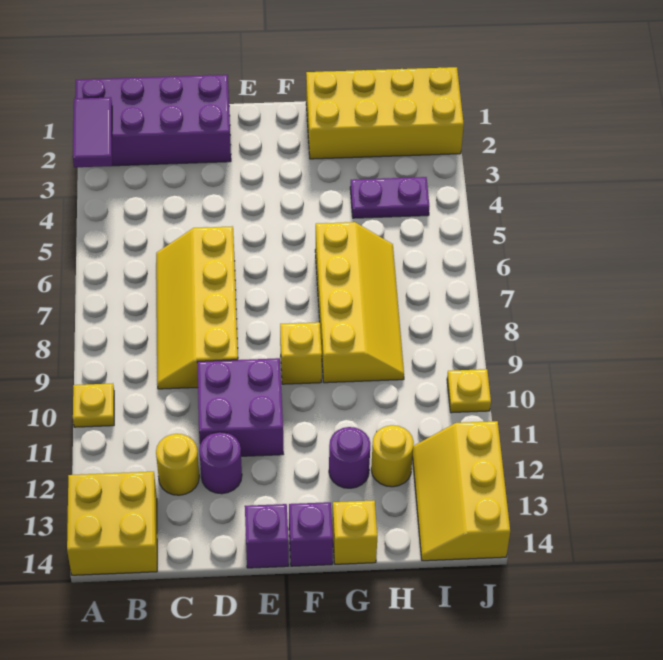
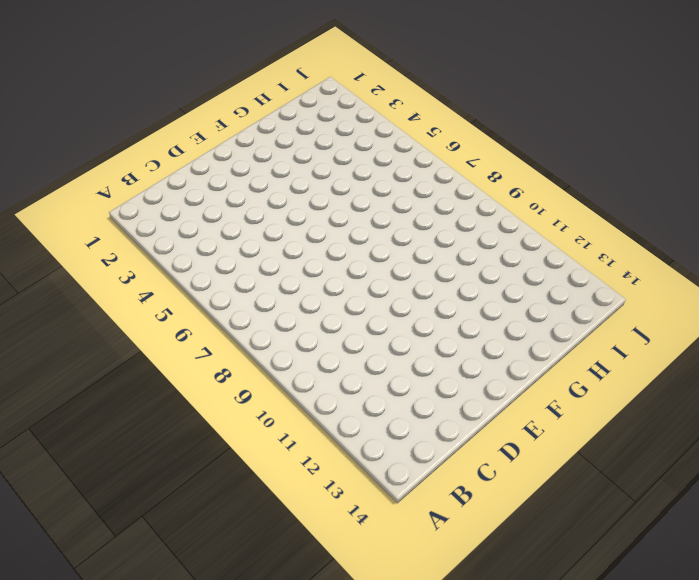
none -> purple 2x4 brick [75,75,231,166]
none -> yellow 1x1 plate [73,383,114,427]
none -> yellow 2x2 brick [67,472,157,575]

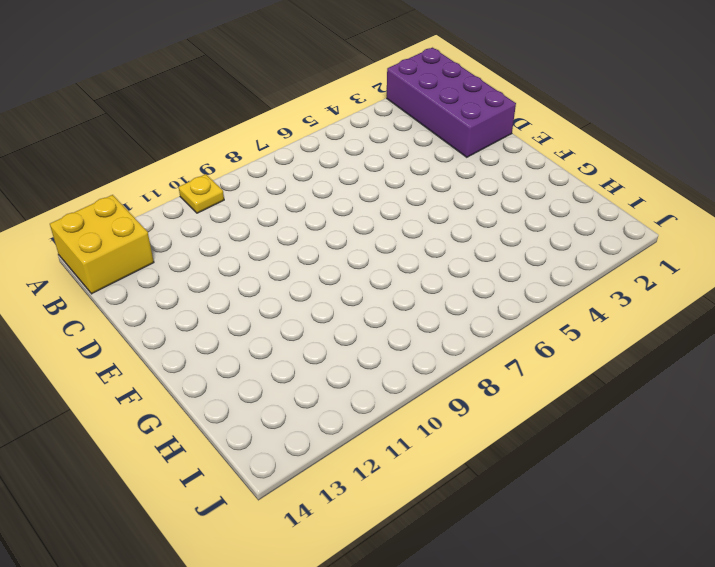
none -> yellow 2x4 slope [156,226,238,389]
none -> yellow 1x1 round brick [156,434,199,495]
none -> purple 2x2 brick [197,358,283,456]

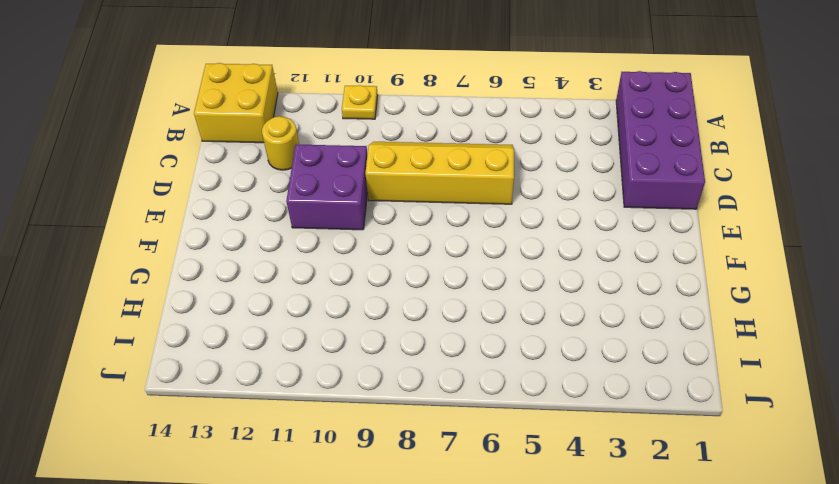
none -> purple 1x1 round brick [199,432,242,494]
none -> purple 1x1 brick [245,504,289,568]
none -> yellow 1x1 brick [280,322,322,384]

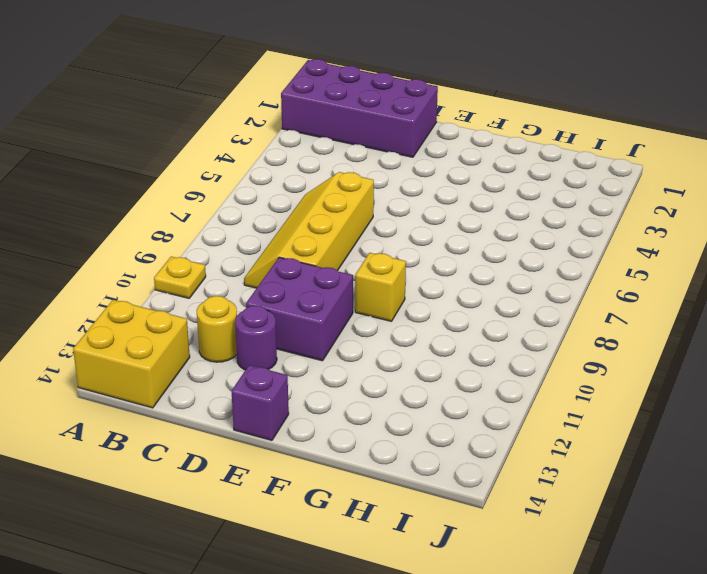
none -> purple 1x1 brick [289,502,333,566]
none -> yellow 2x4 brick [306,67,464,159]
none -> yellow 2x4 slope [315,222,404,383]

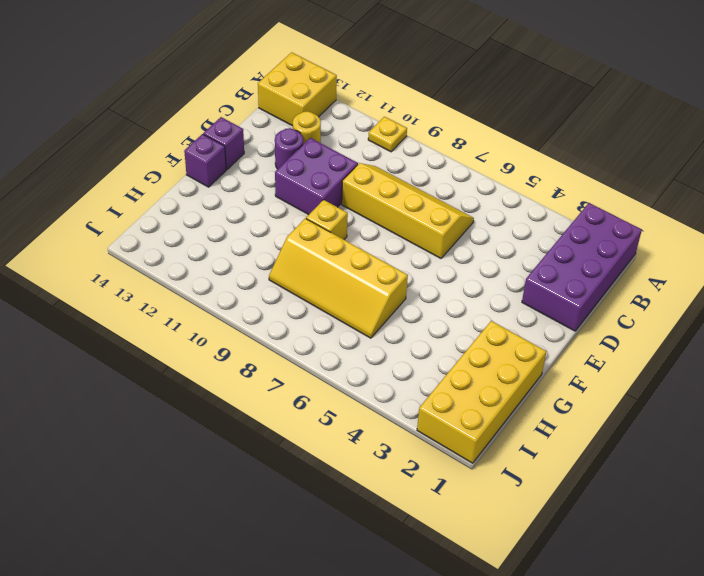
none -> purple 1x1 round brick [329,427,370,488]
none -> yellow 1x1 brick [332,500,377,564]
none -> purple 1x2 plate [350,177,429,218]

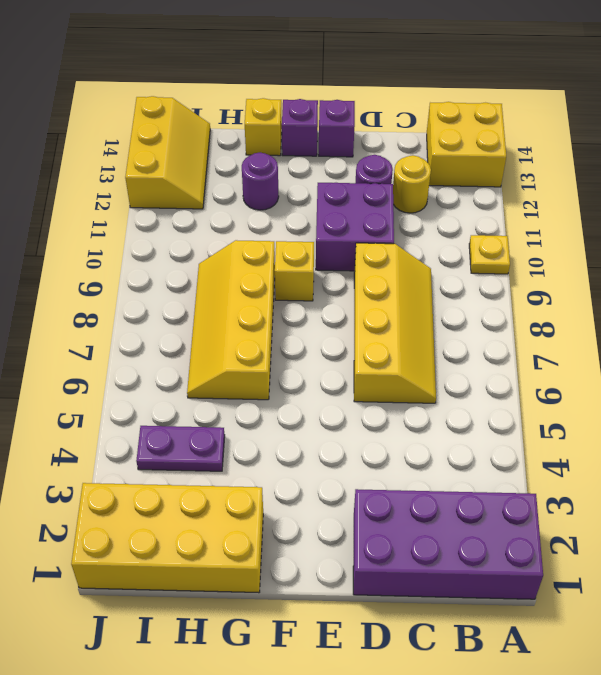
none -> yellow 1x1 round brick [371,425,414,487]
none -> yellow 1x1 plate [447,369,491,413]
none -> purple 1x2 tile [73,97,112,167]

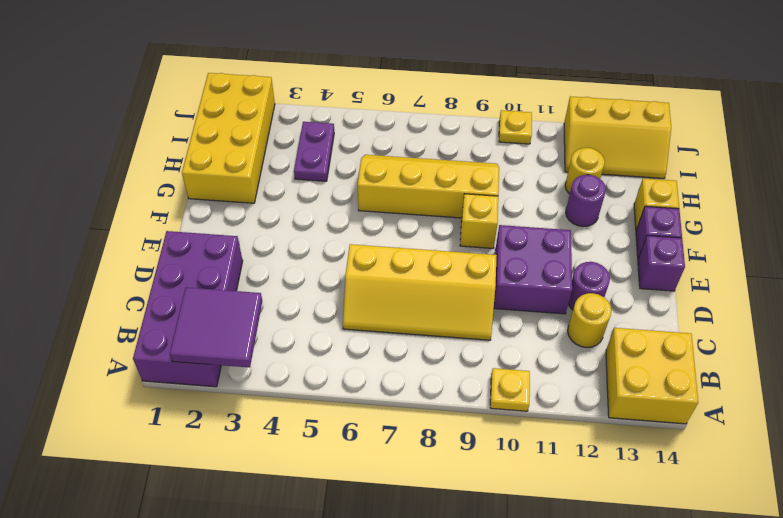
purple 2x2 tile [170,287,262,368] -> purple 1x2 tile [73,97,112,167]

